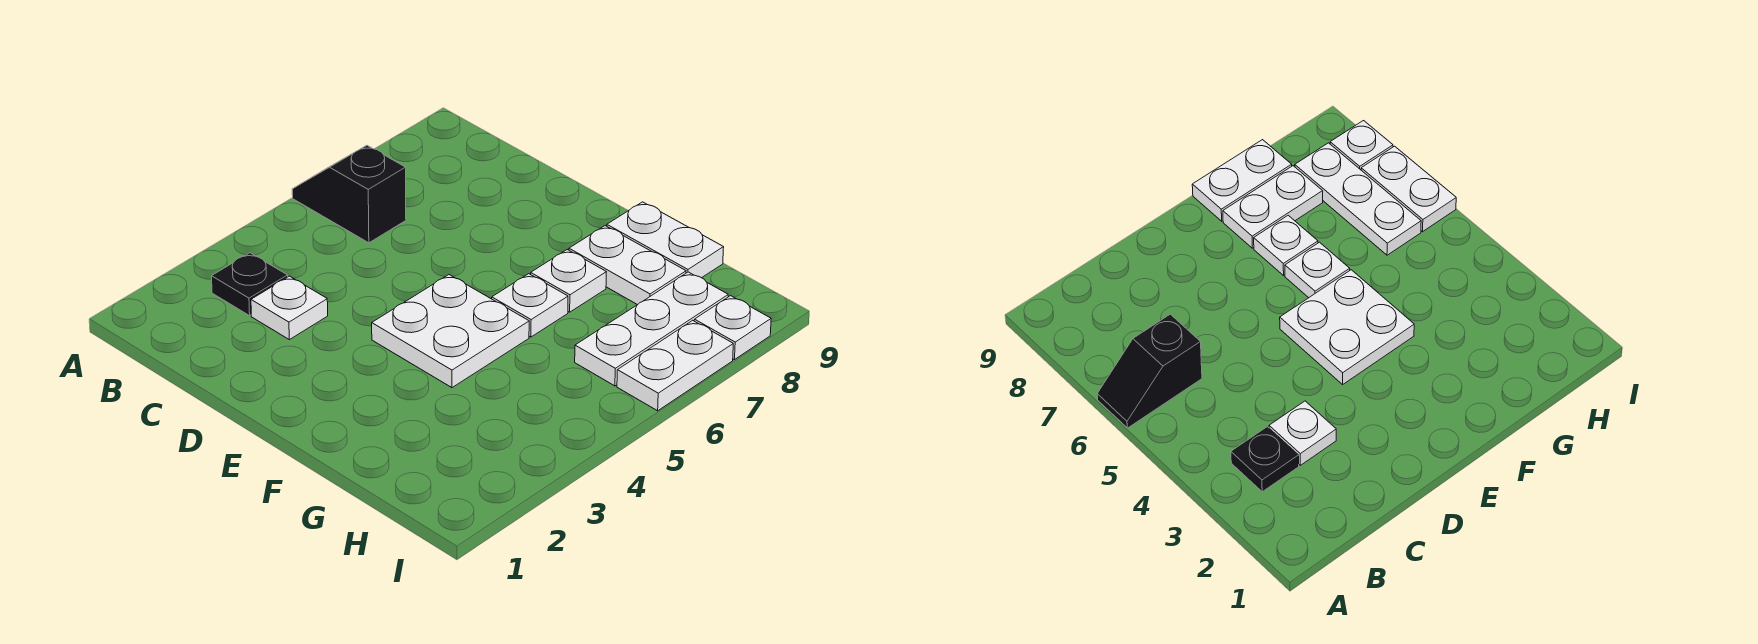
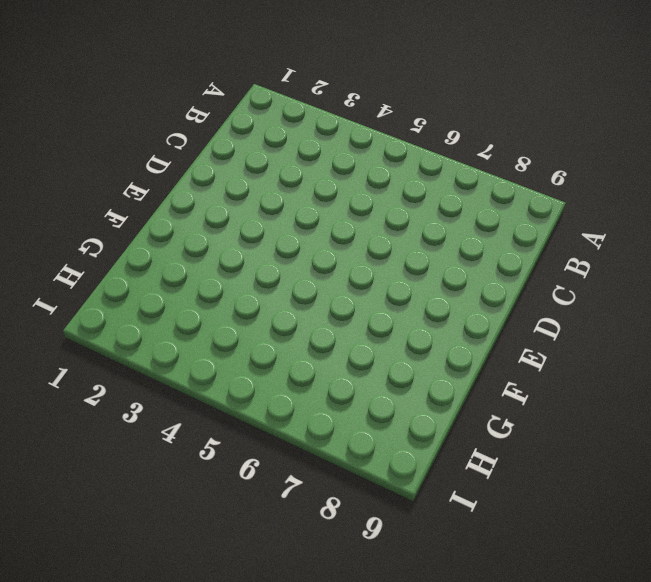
none -> black 1x2 slope [292,145,406,243]
none -> black 1x1 plate [212,253,288,316]

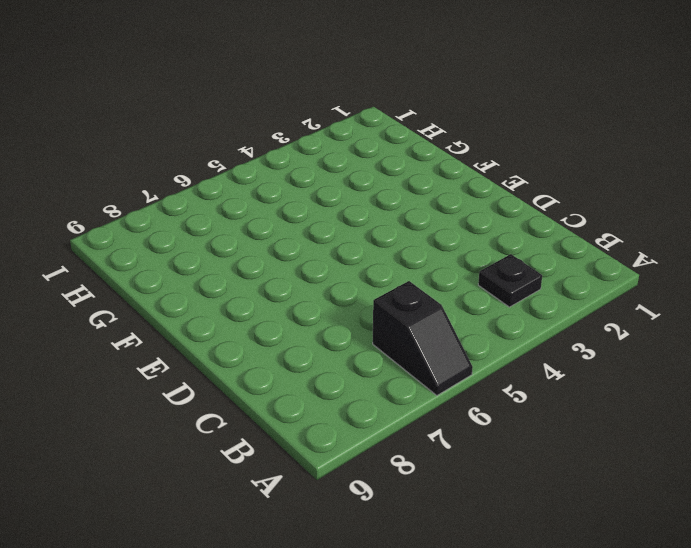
none -> white 1x1 plate [251,276,328,340]
none -> white 2x2 plate [372,275,529,388]

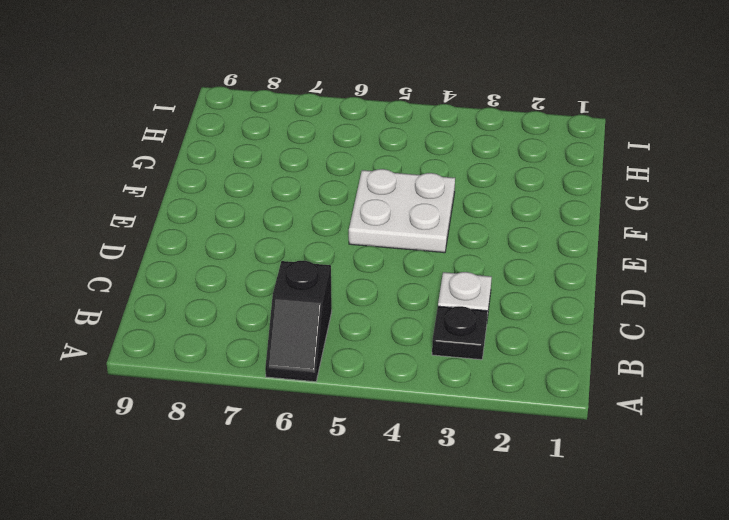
none -> white 1x1 plate [492,274,568,337]
none -> white 1x1 plate [531,250,606,312]

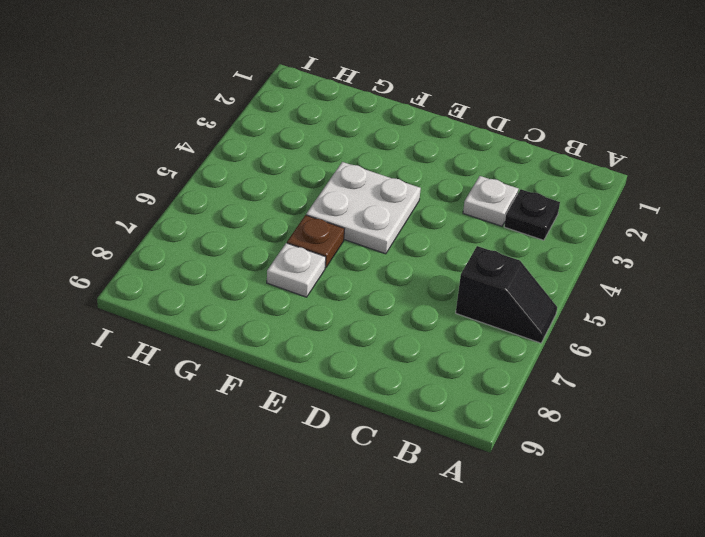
brown 1x1 plate [287,215,344,268] -> white 1x1 plate [492,274,568,337]
none -> white 1x2 plate [569,226,686,305]
none -> white 1x2 plate [607,202,724,278]

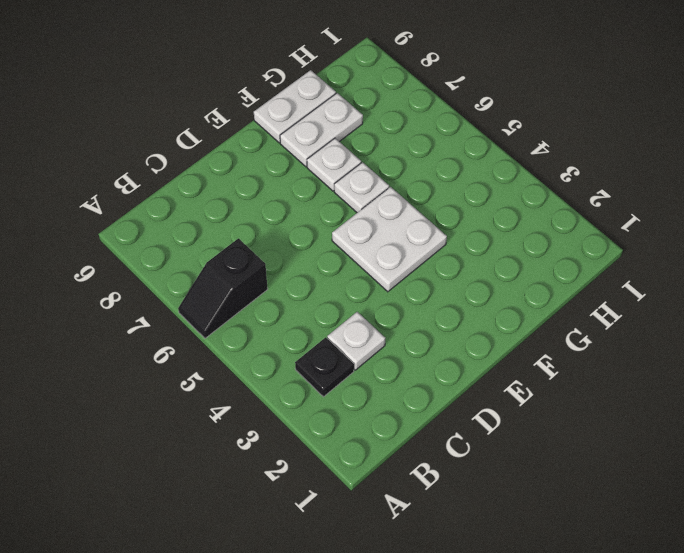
none -> white 1x3 plate [575,272,728,386]
none -> white 1x2 plate [617,320,733,411]

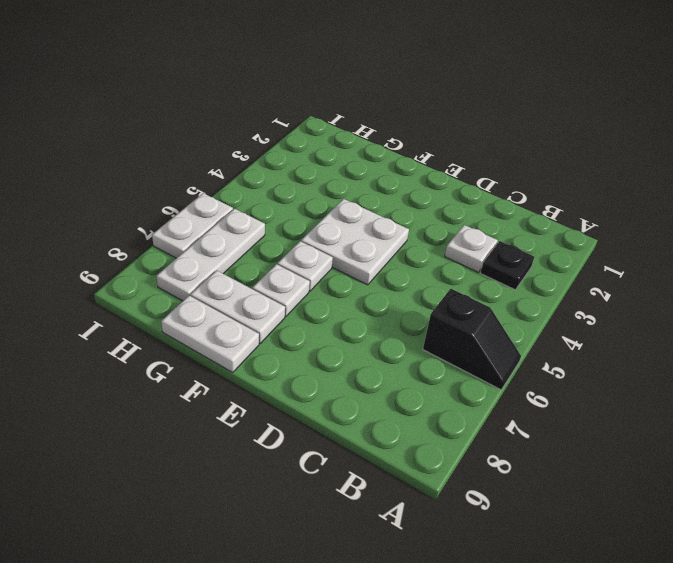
none -> white 1x1 plate [694,296,771,360]

